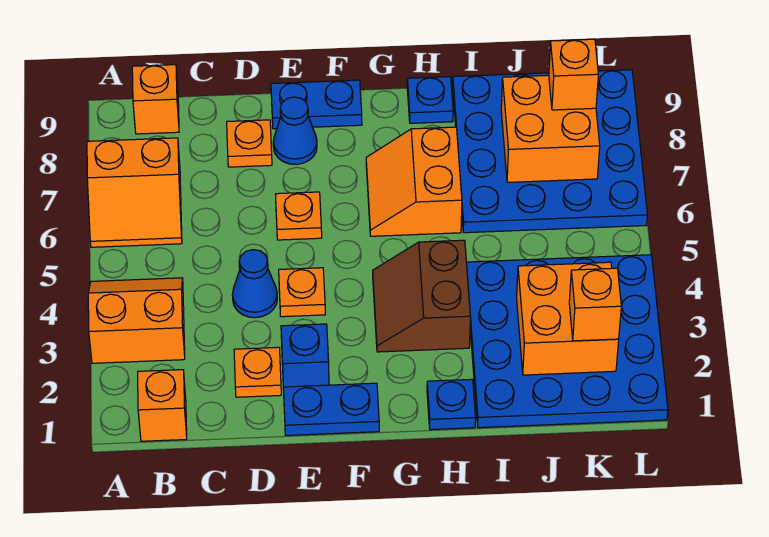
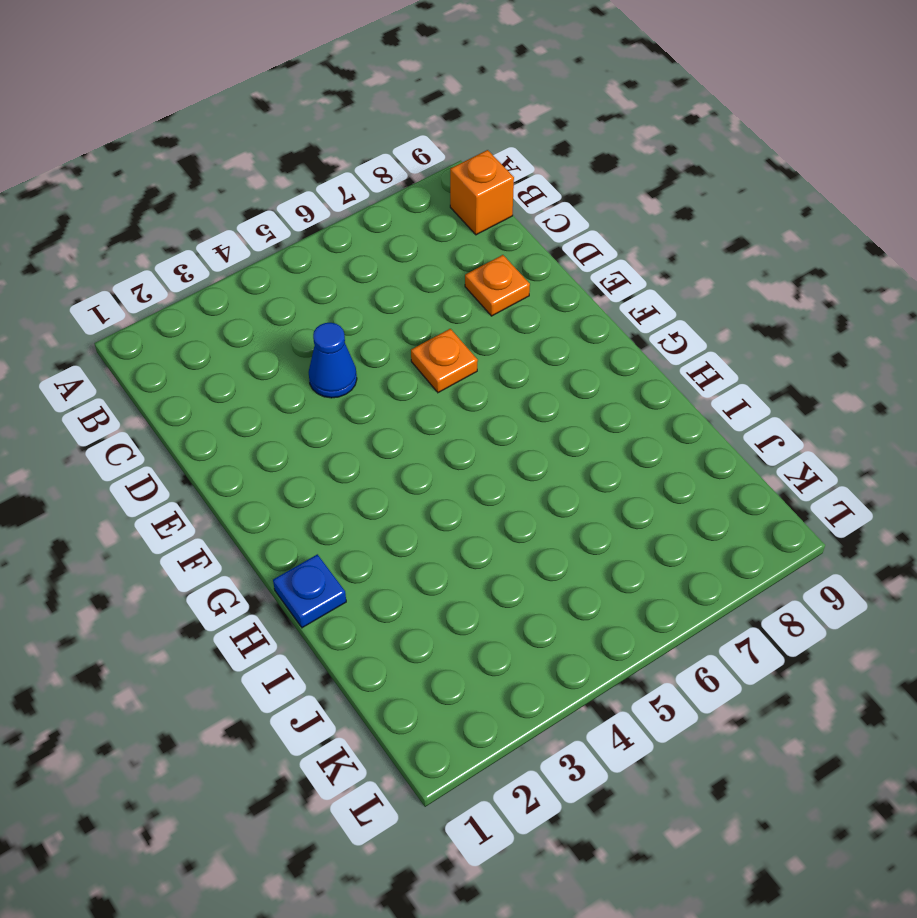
none -> orange 2x2 slope [88,278,185,363]
none -> orange 2x2 slope [87,138,182,247]
none -> orange 1x1 brick [138,370,187,441]

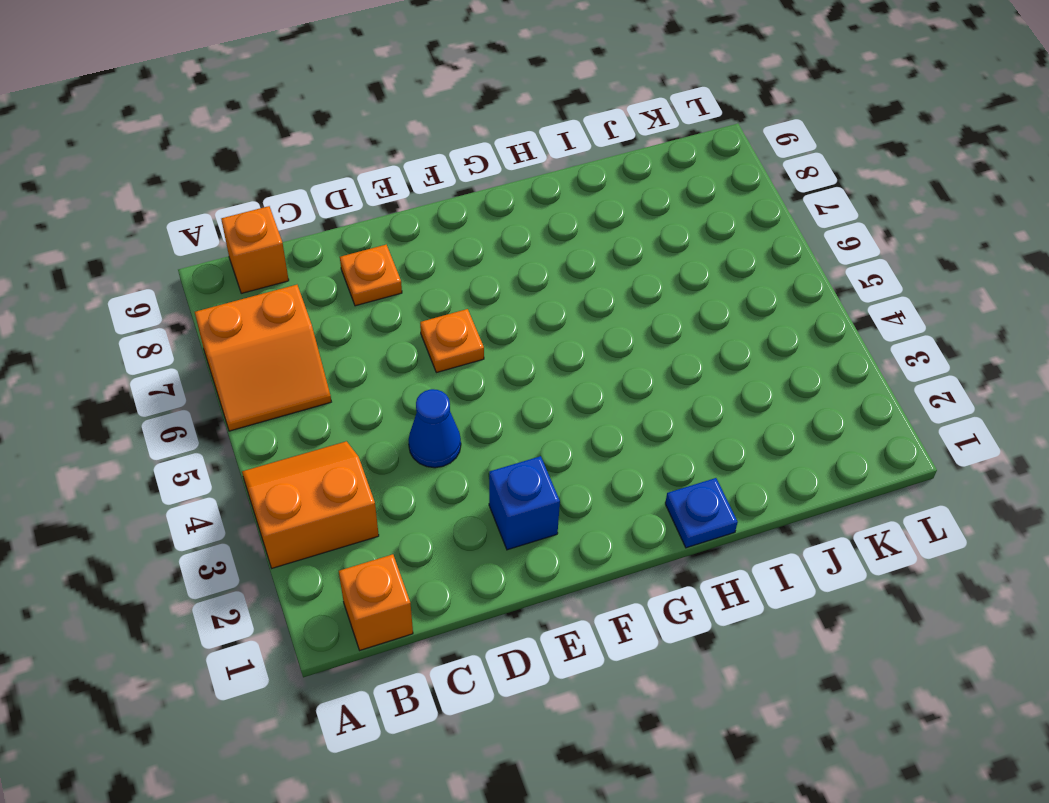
none -> orange 1x1 plate [234,347,281,397]
none -> blue 1x2 plate [283,383,379,435]
none -> orange 1x1 plate [279,268,325,317]

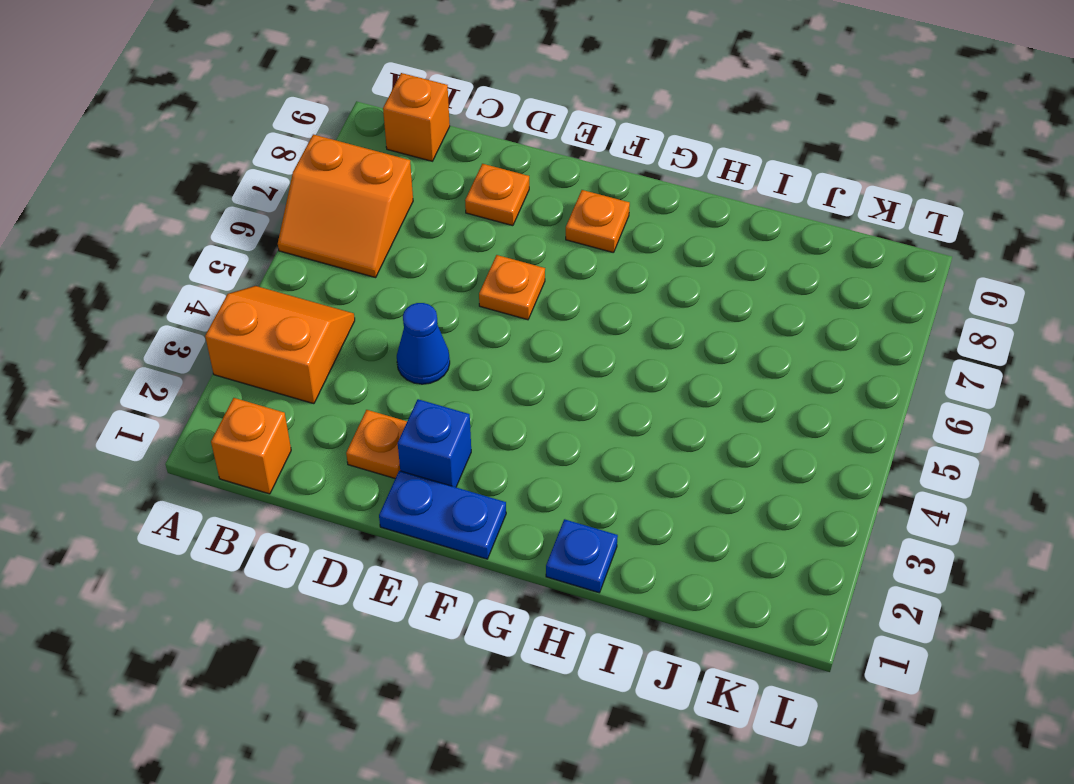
orange 1x1 plate [566,190,630,253] -> orange 1x1 plate moved to [279,268,325,317]
none -> blue 1x1 cone [273,97,317,164]
none -> blue 1x2 plate [271,80,362,129]
none -> brown 2x2 slope [373,240,470,352]

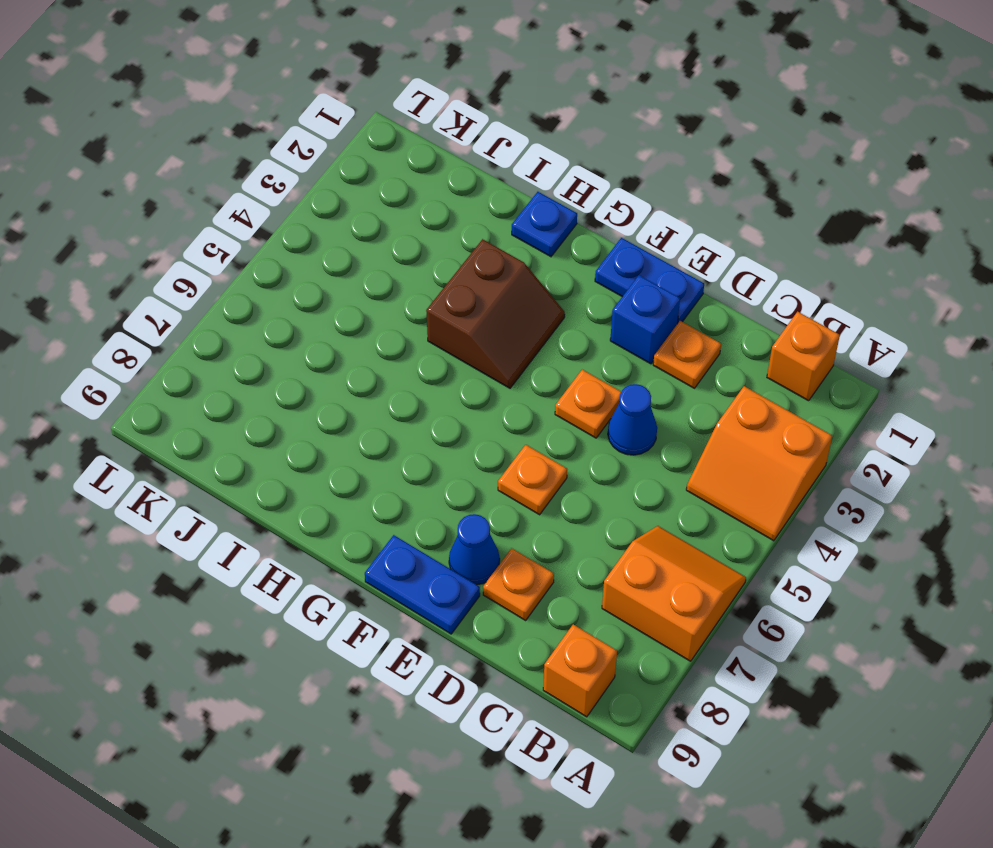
none -> orange 2x2 slope [366,127,462,236]
none -> blue 1x1 plate [407,77,453,123]
none -> blue 4x4 plate [467,255,668,428]

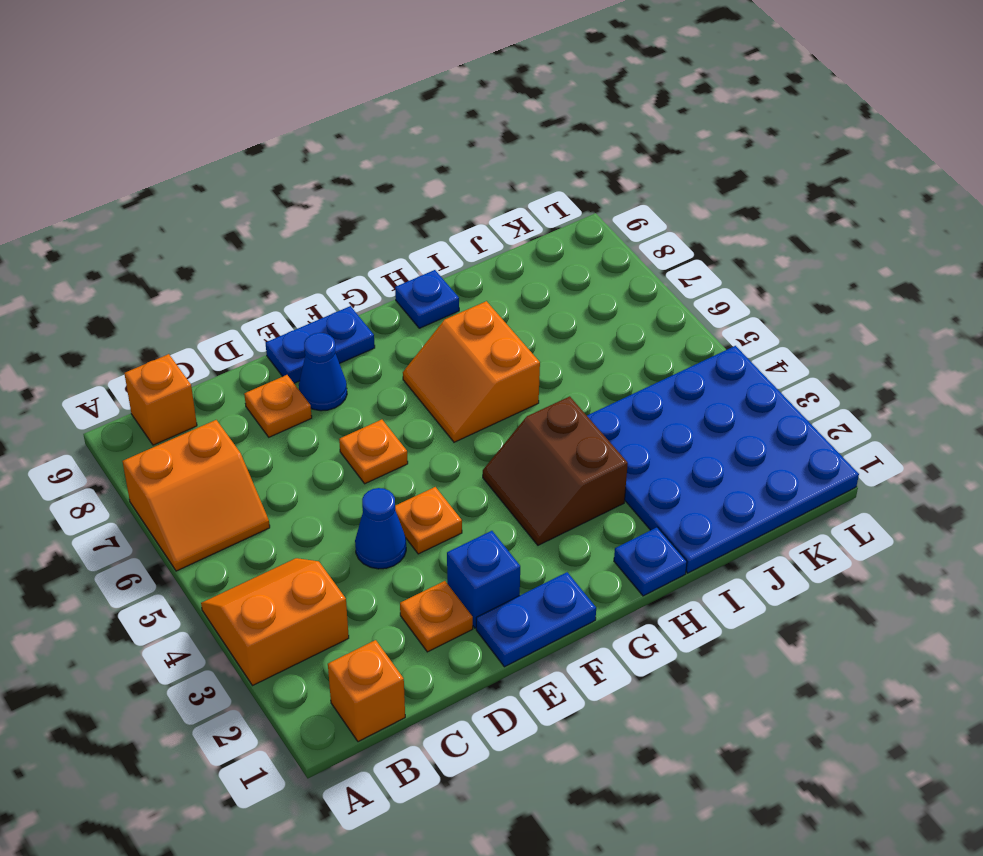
none -> blue 4x4 plate [453,70,647,233]
none -> orange 2x2 brick [517,262,619,375]
none -> orange 2x2 brick [501,75,600,182]

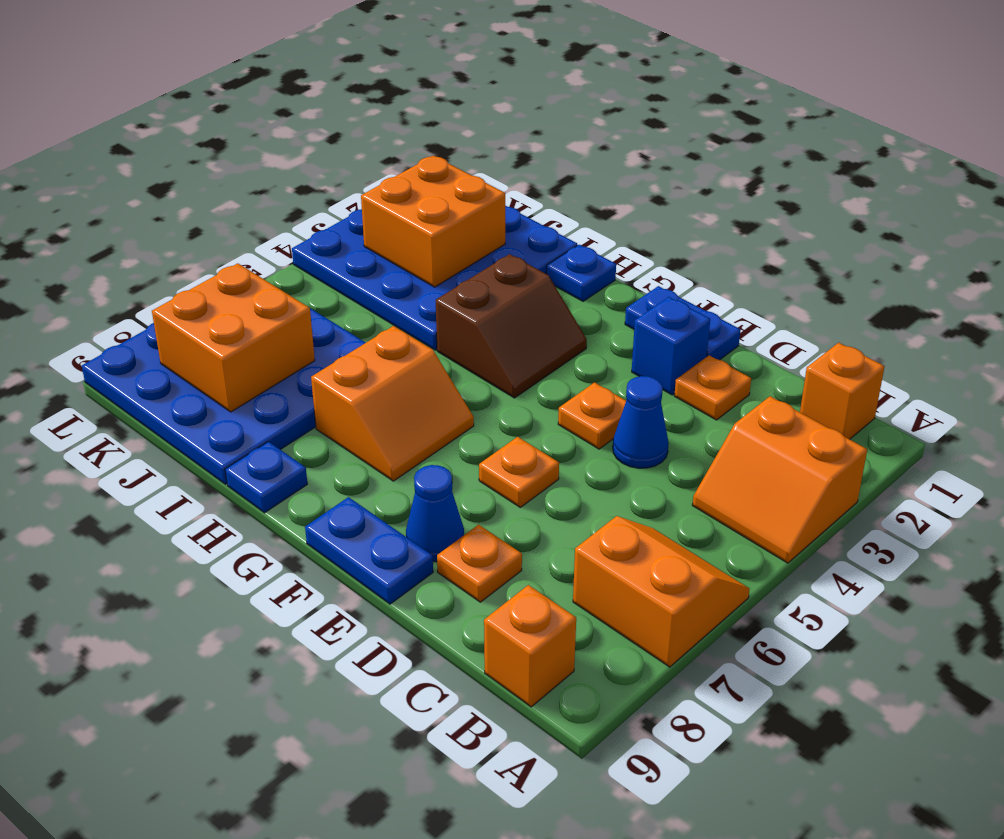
none -> orange 1x1 brick [569,268,621,341]
none -> orange 1x1 brick [549,39,598,110]

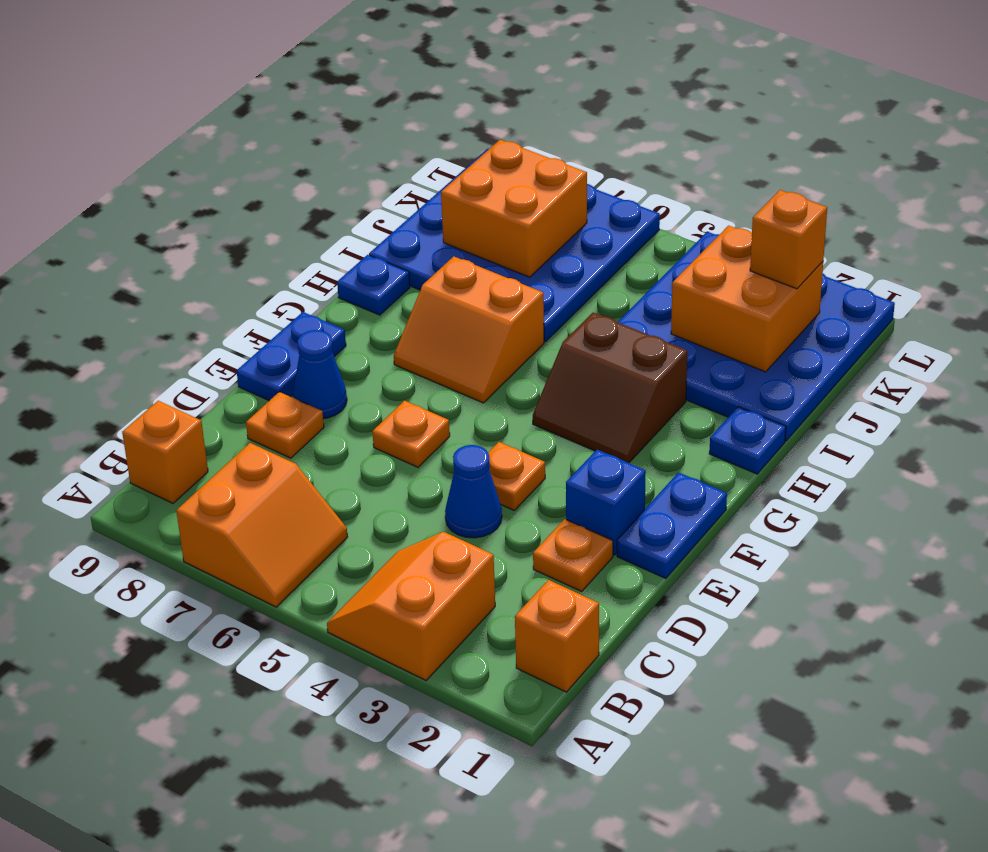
none -> orange 1x1 brick [549,39,598,110]

